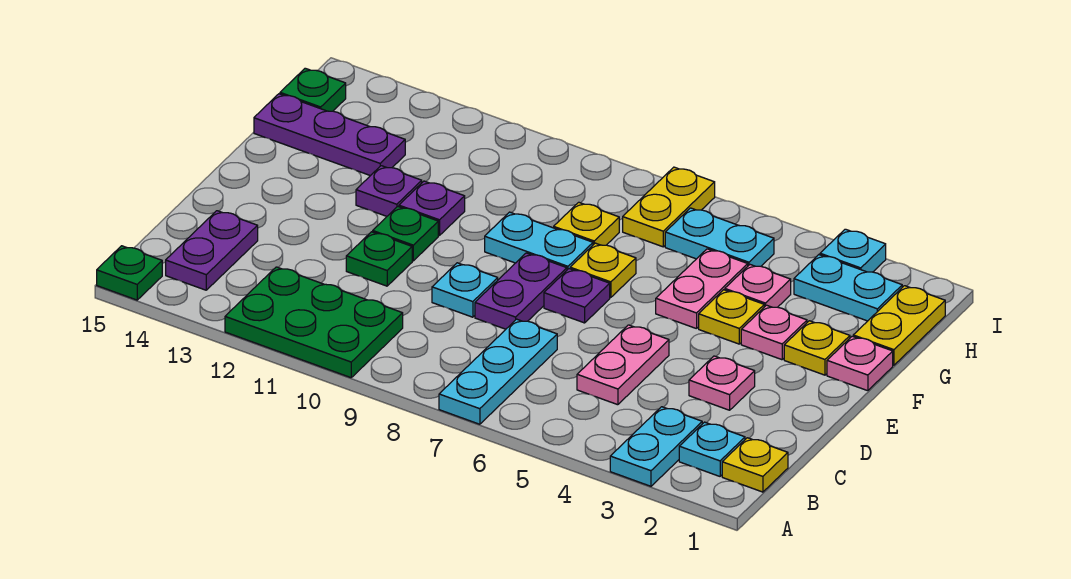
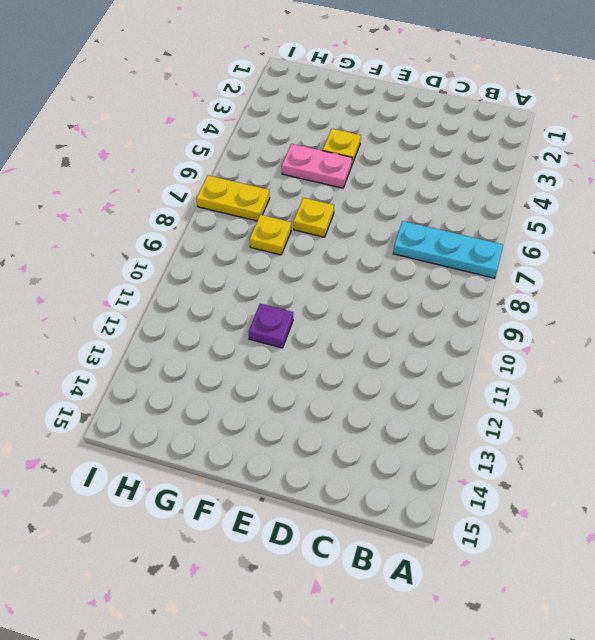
none -> cyan 1x2 plate [610,407,702,486]
none -> green 2x3 plate [225,267,403,378]
none -> green 1x1 plate [97,246,162,300]
none -> yellow 1x1 plate [722,438,788,492]

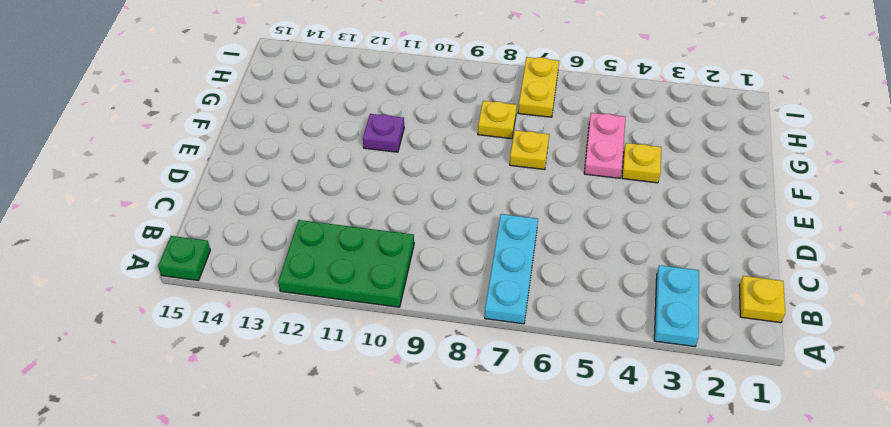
none -> cyan 1x1 plate [679,422,745,476]
none -> purple 1x2 plate [166,211,258,290]
none -> pink 1x2 plate [577,325,669,405]
none -> pink 1x1 plate [689,356,755,410]

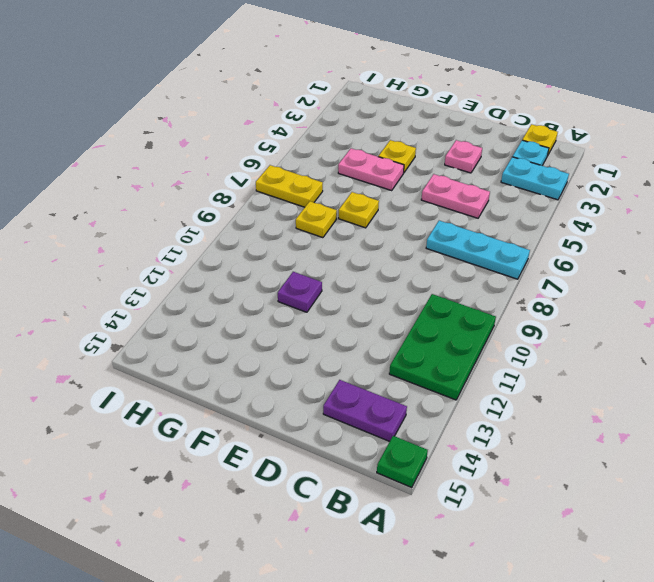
none -> purple 1x2 plate [475,253,567,329]
none -> cyan 1x1 plate [432,263,498,317]
none -> green 1x1 plate [346,232,412,286]
none -> purple 1x1 plate [544,269,610,323]

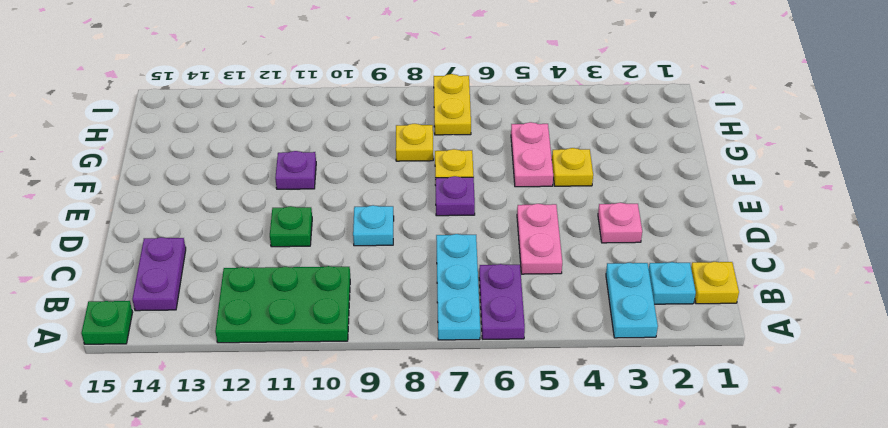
purple 1x2 plate [479,264,525,339] -> purple 1x2 plate moved to [475,253,567,329]
none -> green 1x1 plate [373,206,438,261]
none -> pink 1x1 plate [827,336,893,391]
none -> yellow 1x1 plate [784,321,850,375]
none -> pink 1x1 plate [741,305,807,360]

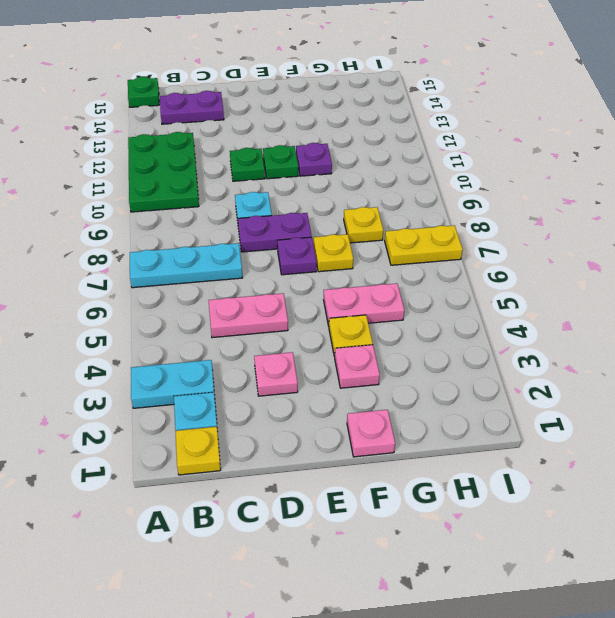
none -> yellow 1x1 plate [784,321,850,375]
none -> cyan 1x2 plate [485,212,593,270]
none -> purple 1x1 plate [356,166,422,216]
none -> yellow 1x2 plate [853,286,945,365]

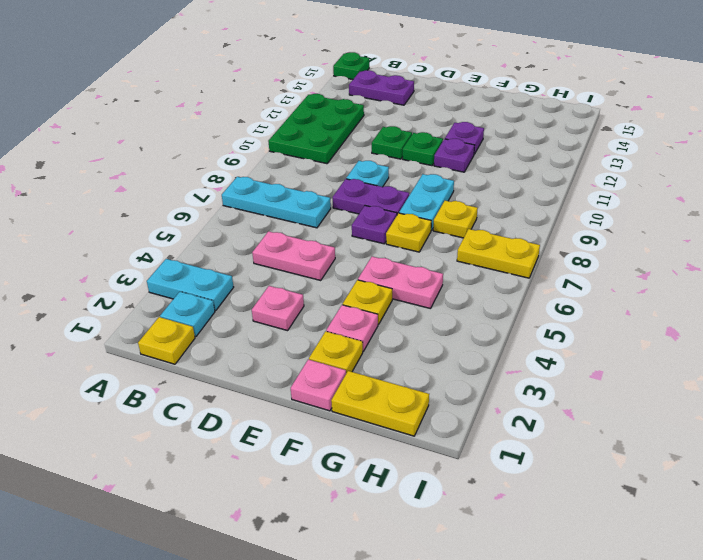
none -> pink 1x1 plate [725,265,791,307]
none -> purple 1x3 plate [254,94,405,176]
none -> cyan 1x2 plate [794,255,902,321]
none -> cyan 1x2 plate [665,208,774,266]

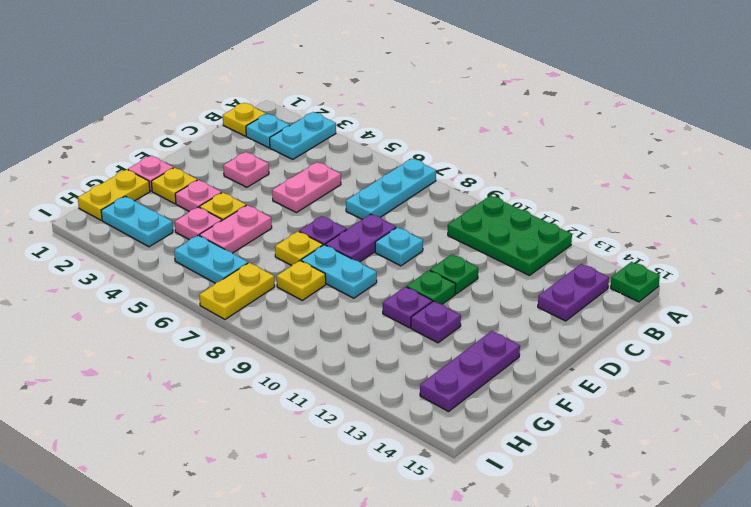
purple 1x3 plate [420,331,520,412] -> purple 1x3 plate turned to [254,94,405,176]
none -> green 1x1 plate [280,68,346,111]
none -> cyan 1x1 plate [820,229,886,272]

